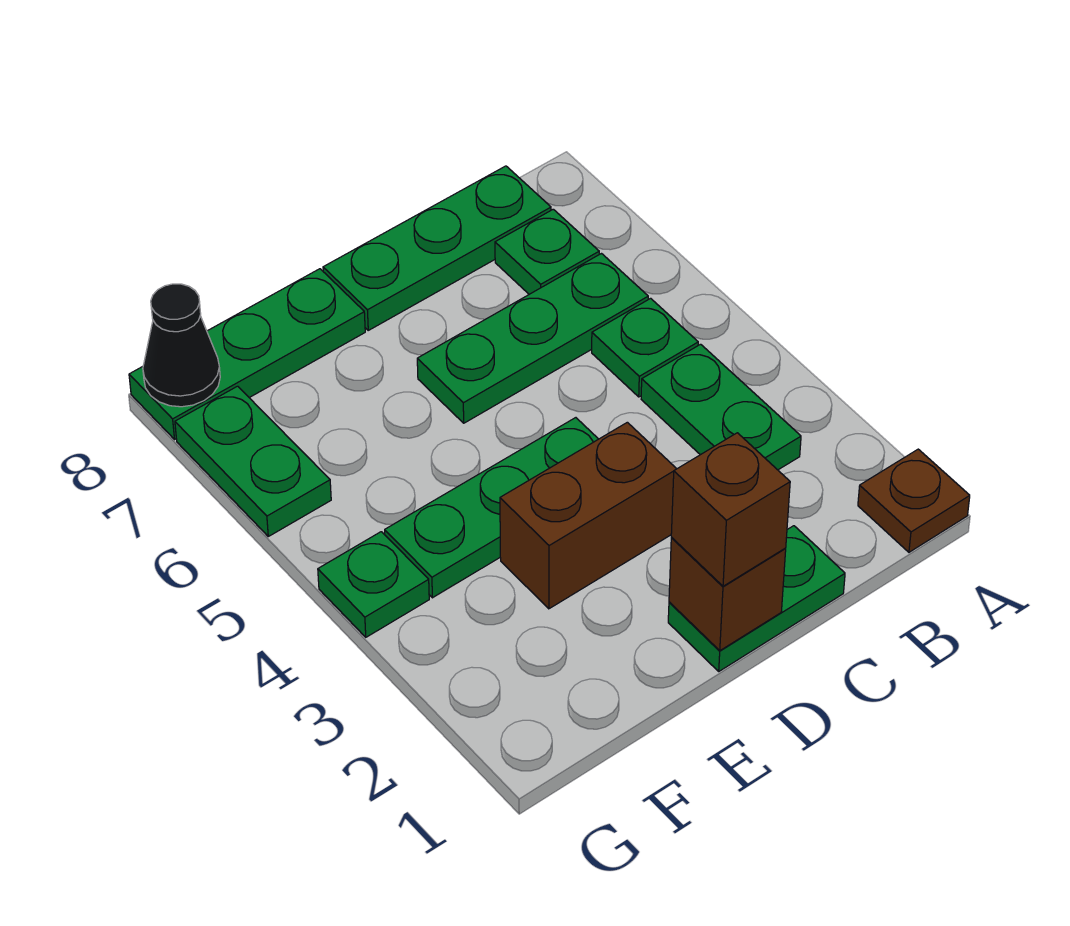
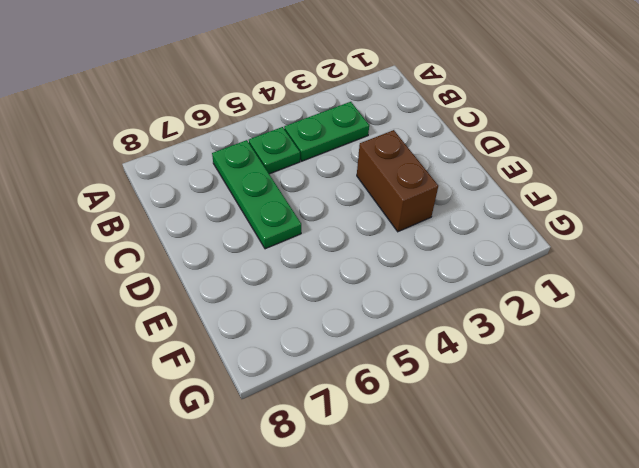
none -> brown 1x1 plate [858,449,970,552]
none -> green 1x1 plate [495,209,599,294]
none -> green 1x3 plate [323,166,551,330]

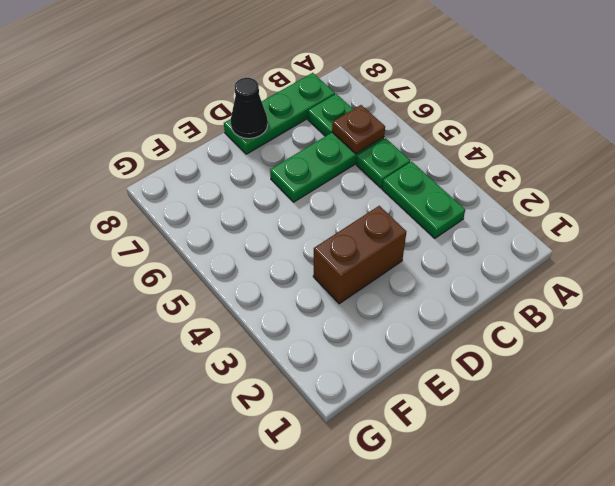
brown 1x1 plate [332,105,385,154] -> brown 1x1 plate moved to [858,449,970,552]
black 1x1 cone [231,78,268,139] -> black 1x1 cone moved to [143,284,220,407]
none -> green 1x2 plate [668,526,845,671]
none -> green 1x3 plate [385,418,598,598]
none -> green 1x3 plate [129,269,365,439]

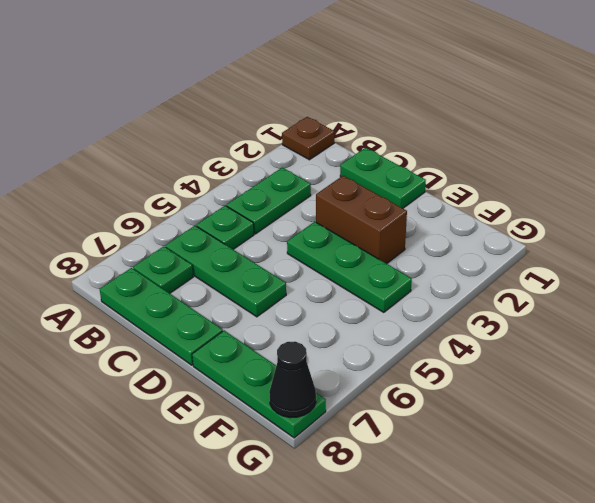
none -> green 1x1 plate [318,532,429,637]
none -> green 1x2 plate [175,386,331,536]
none -> brown 1x1 brick [669,538,786,651]

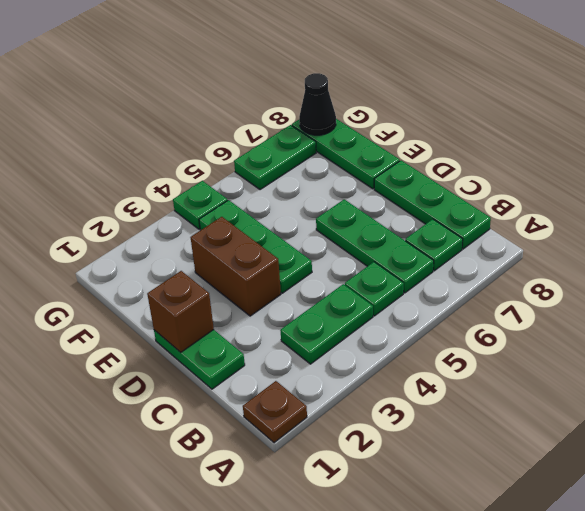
none -> brown 1x1 brick [671,433,790,586]

